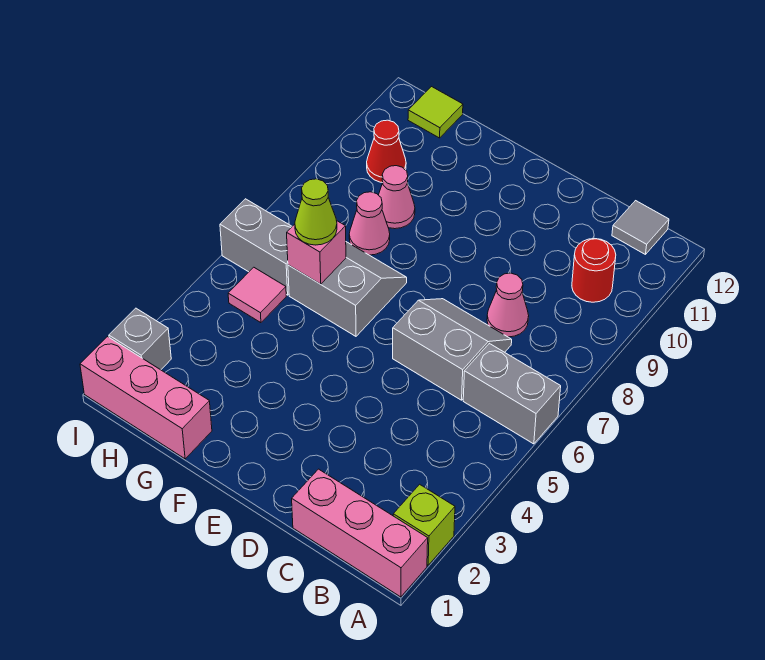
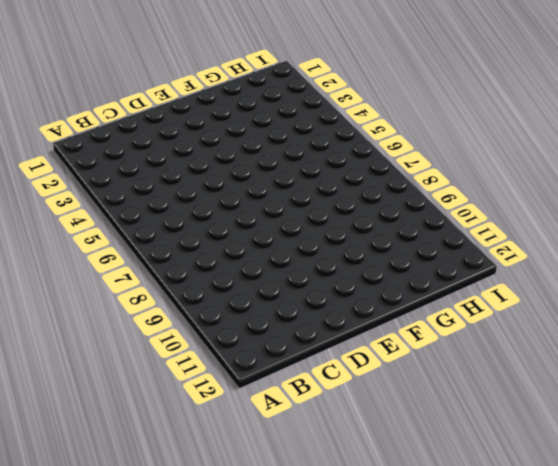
none -> pink 1x3 brick [292,469,428,597]
none -> lime 1x1 brick [393,484,455,565]
none -> grey 1x2 brick [463,343,561,444]

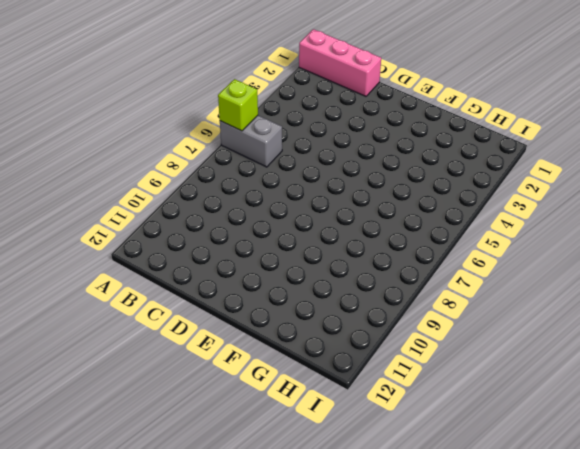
lime 1x1 brick [218,79,258,131] -> lime 1x1 brick moved to [393,484,455,565]
none -> red 1x1 round brick [572,239,616,302]
none -> grey 1x1 tile [612,201,669,254]
none -> grey 2x2 slope [393,299,512,400]

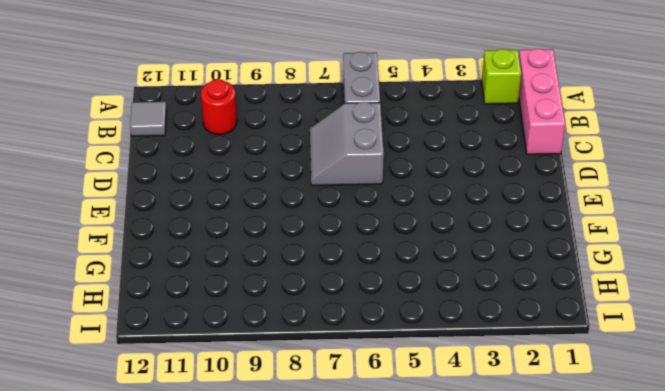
none -> pink 1x1 cone [487,273,529,337]
none -> grey 2x2 slope [288,242,407,336]
none -> pink 1x3 brick [80,337,212,459]

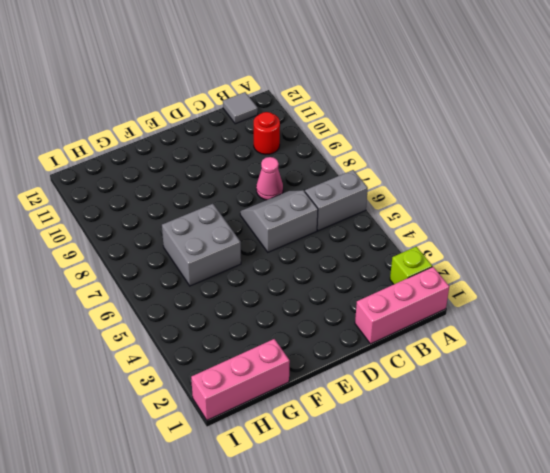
grey 2x2 brick [162,204,241,286] -> grey 2x2 slope [288,242,407,336]
none -> pink 1x1 cone [349,192,390,255]
none -> pink 1x1 cone [379,166,415,229]
none -> pink 1x1 tile [228,267,286,323]

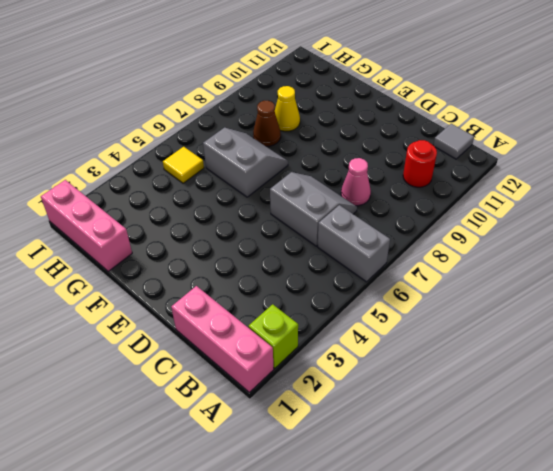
brown 1x1 cone [253,101,281,146] -> pink 1x1 cone [349,192,390,255]
yellow 1x1 cone [275,86,300,131] -> pink 1x1 cone [379,166,415,229]
yellow 1x1 tile [163,147,204,183] -> pink 1x1 tile [228,267,286,323]
none -> grey 1x2 brick [220,199,292,295]
none -> red 1x1 cone [367,120,406,183]
none -> lime 1x1 tile [408,87,463,138]

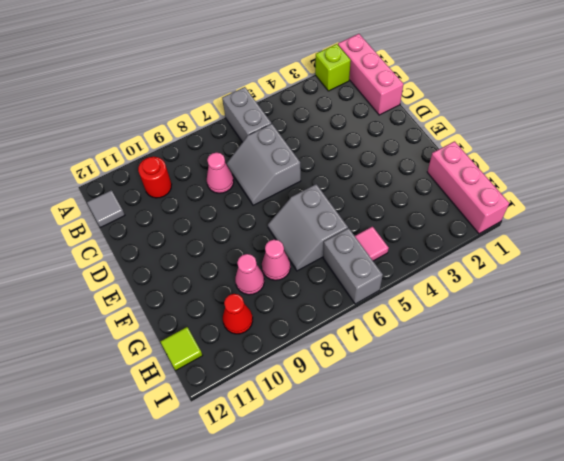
none -> grey 1x1 brick [109,308,171,370]
none -> pink 1x1 brick [287,221,346,284]
none -> lime 1x1 cone [295,179,337,245]

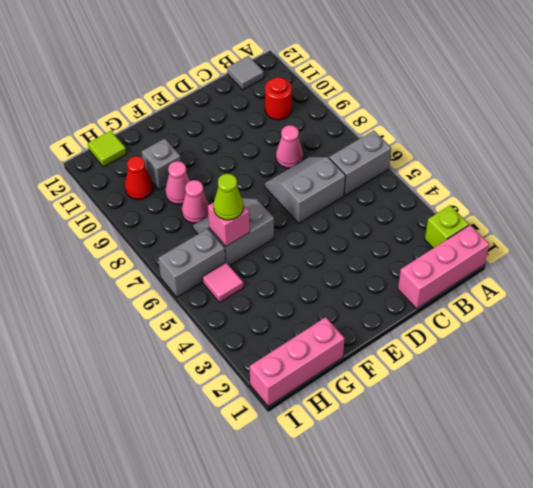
grey 1x1 brick [142,138,181,190] -> grey 1x1 brick moved to [109,308,171,370]

